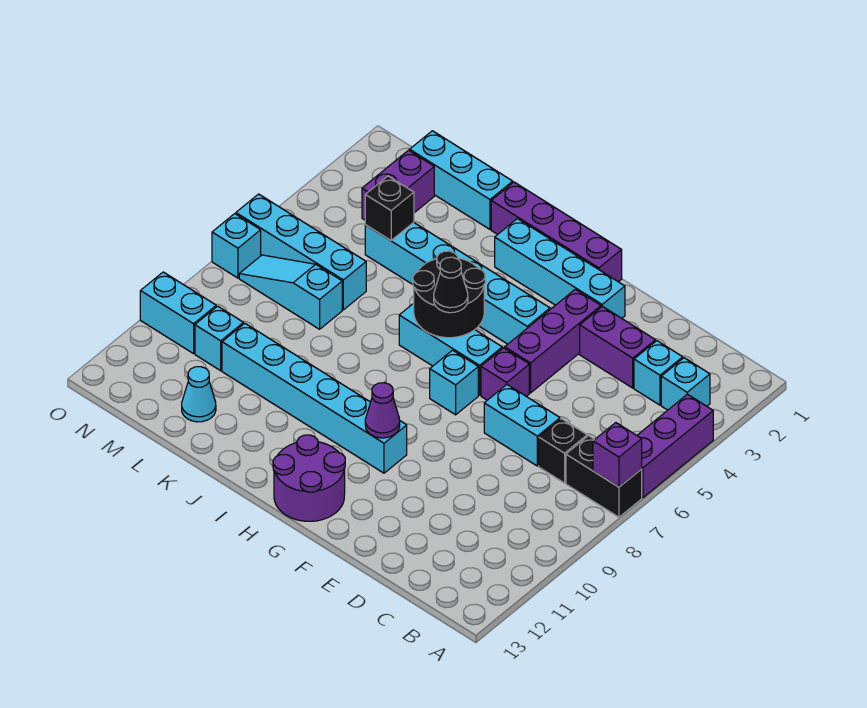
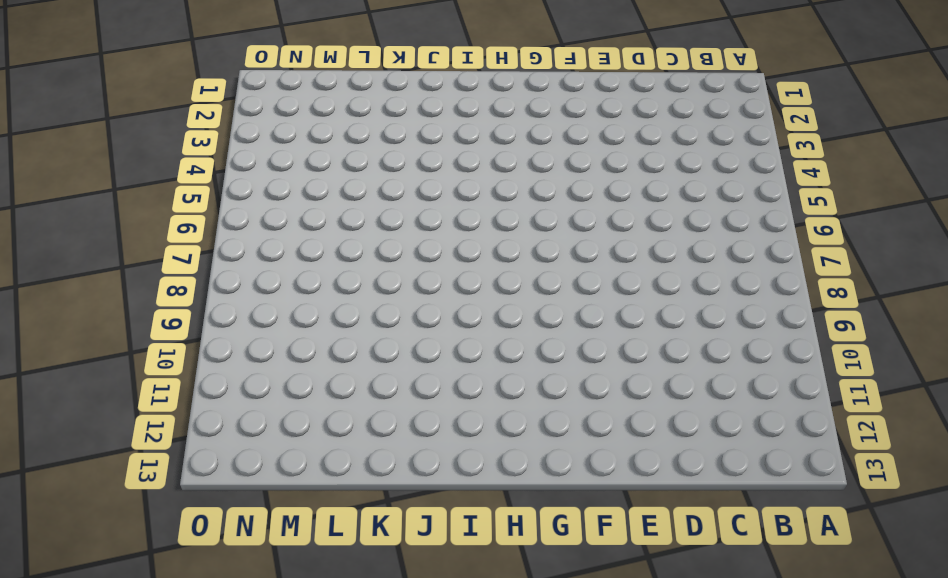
none -> purple 1x3 brick [637,394,713,498]
none -> black 1x2 brick [566,436,642,517]
none -> cyan 1x1 brick [661,358,710,410]

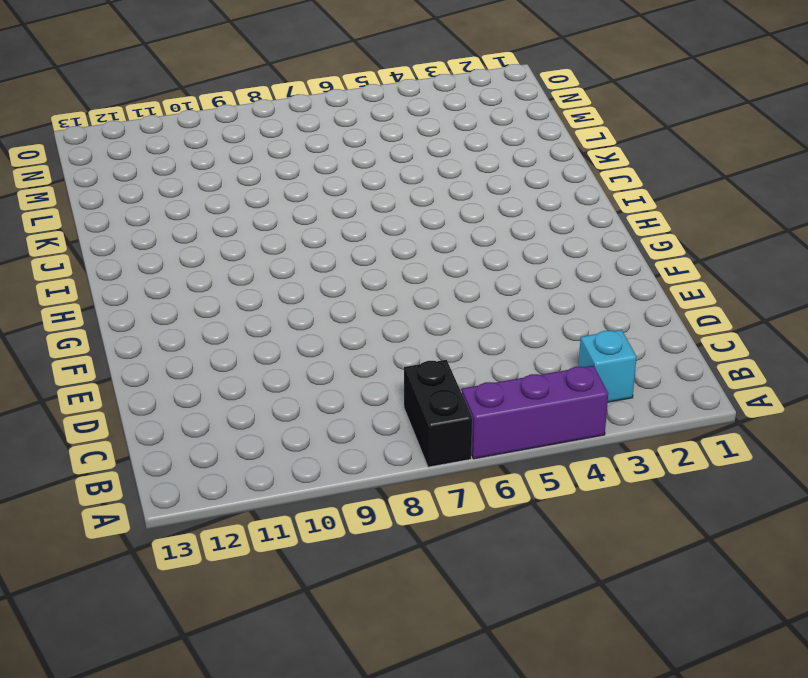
none -> cyan 1x1 brick [634,341,683,405]
none -> black 1x1 brick [539,419,587,483]
none -> purple 1x2 brick [580,306,656,388]

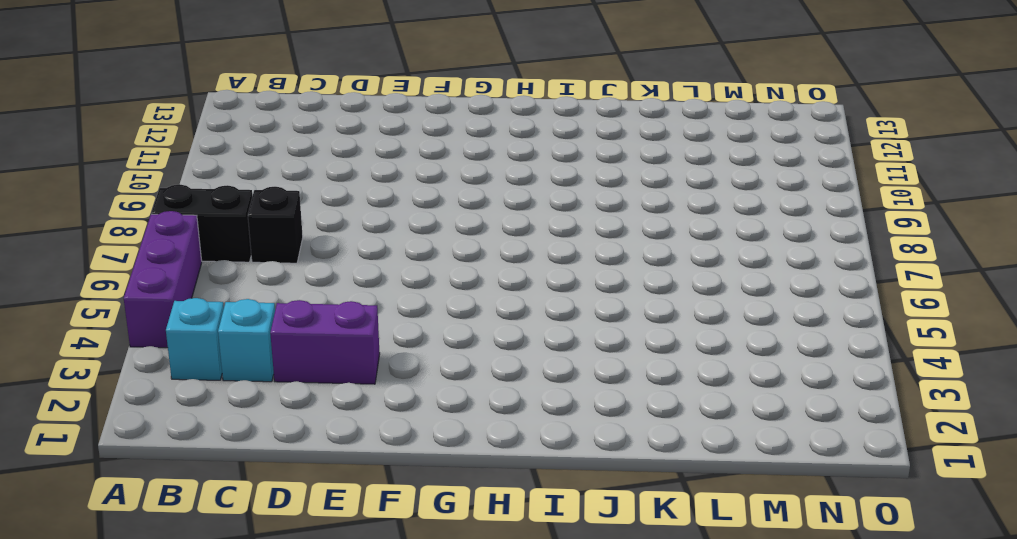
none -> cyan 1x2 brick [484,385,560,466]
none -> cyan 1x4 brick [495,219,625,318]
none -> purple 1x3 brick [505,289,601,393]

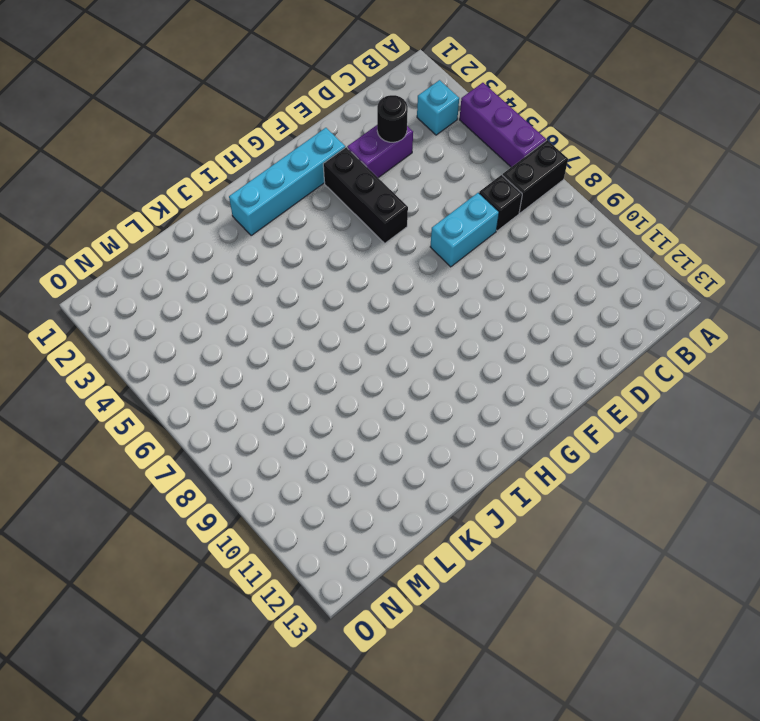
black 1x1 round brick [377,95,408,142] -> none
black 1x3 brick [323,147,408,243] -> purple 1x3 brick [505,289,601,393]
none -> cyan 1x1 brick [634,341,683,405]
none -> purple 1x1 brick [481,348,529,400]
none -> purple 1x4 brick [491,182,622,282]

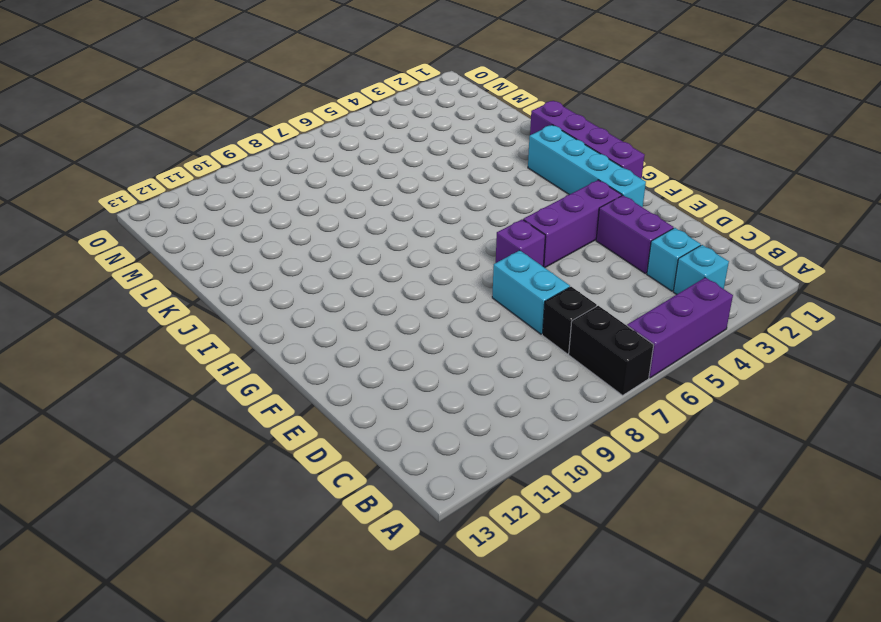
none -> cyan 1x6 brick [365,223,550,344]
none -> cyan 1x3 brick [399,303,502,395]
none -> cyan 1x1 brick [430,350,478,415]

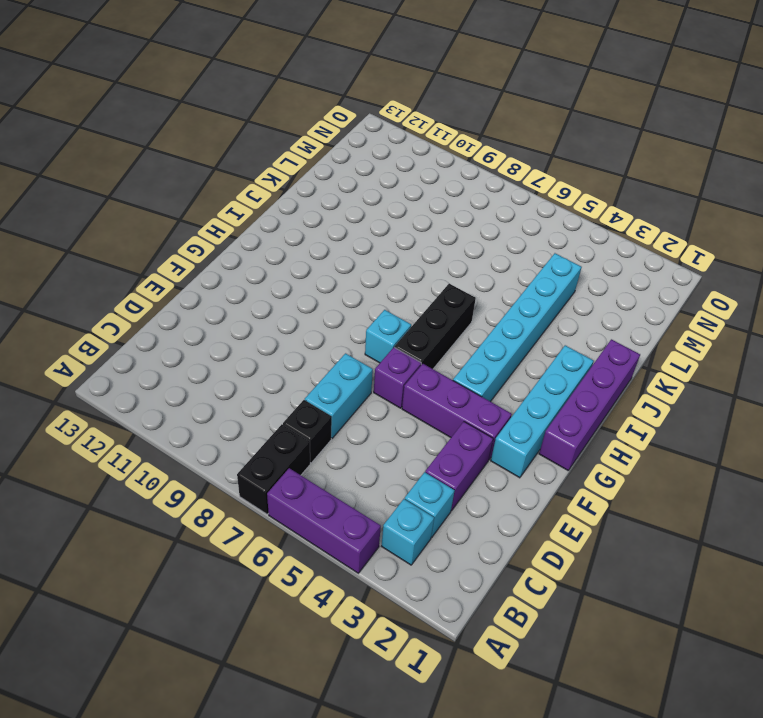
black 1x3 brick [395,284,476,369] -> cyan 1x3 brick [399,303,502,395]
none -> cyan 1x6 brick [222,323,407,473]
none -> purple 2x2 round brick [273,435,345,521]
none -> cyan 1x3 brick [410,131,513,229]

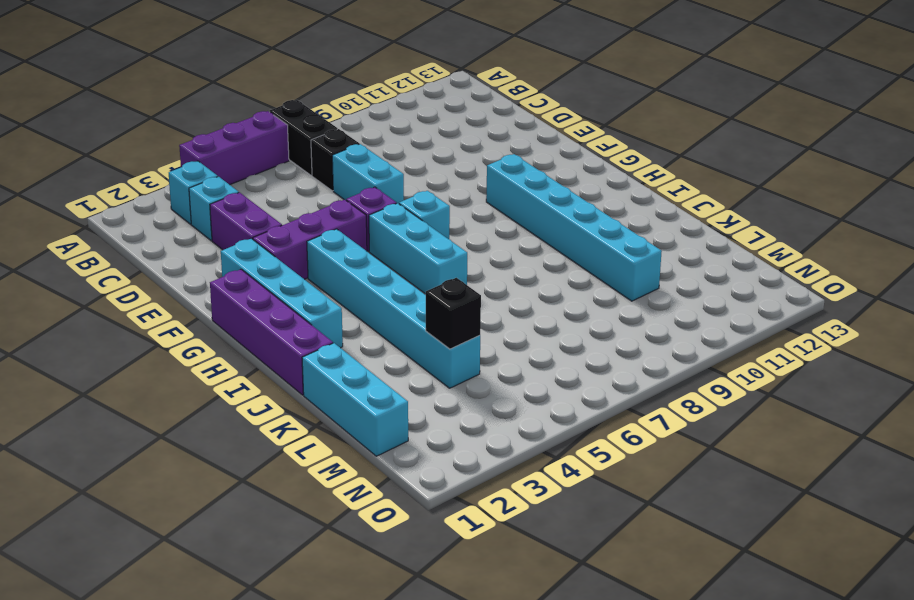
none -> purple 2x2 round brick [273,435,345,521]
none -> cyan 1x4 brick [236,194,366,310]
none -> cyan 1x3 slope [239,255,342,329]

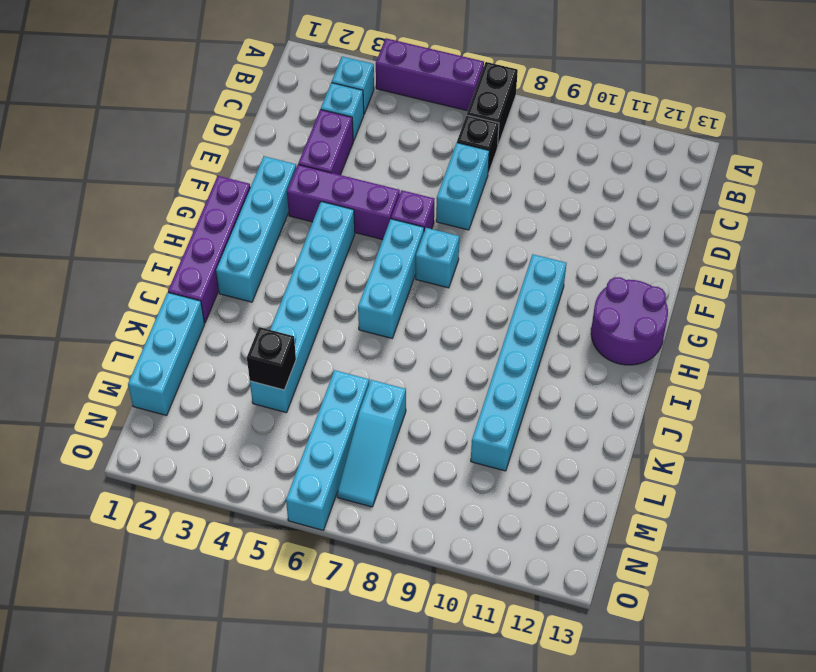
none -> cyan 1x1 cone [182,367,216,422]
none -> purple 1x2 brick [362,150,434,220]
none -> cyan 1x1 brick [195,306,244,371]

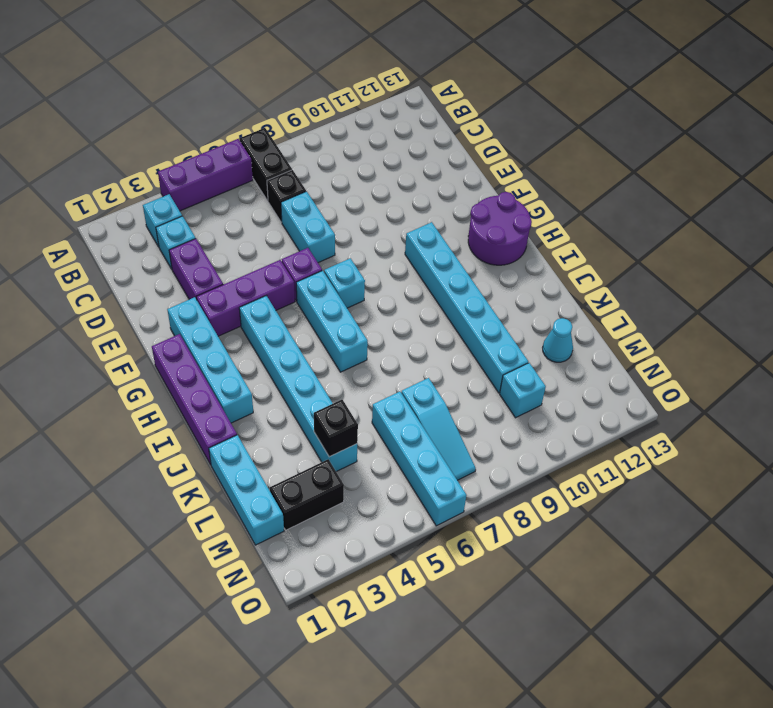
black 1x2 brick [270,459,344,530] -> purple 1x2 brick [362,150,434,220]
none -> cyan 1x2 brick [140,272,216,354]
none -> cyan 1x1 brick [212,214,261,278]
none -> purple 1x1 brick [593,423,642,487]

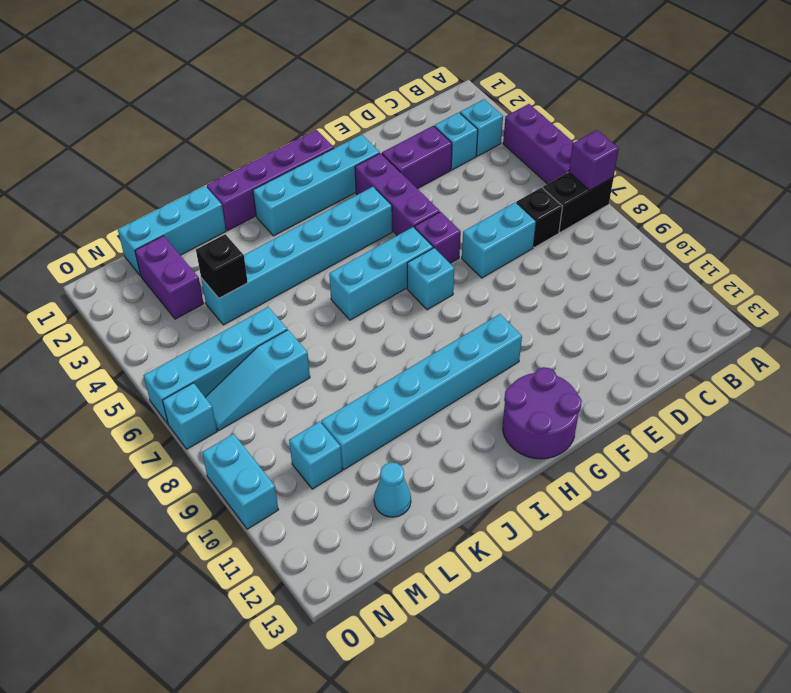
cyan 1x2 brick [202,434,278,529] -> cyan 1x2 brick turned to [140,272,216,354]
none -> purple 1x1 cone [365,383,400,438]
none -> black 2x2 round brick [413,251,485,338]
none -> black 1x1 cone [434,257,468,313]

